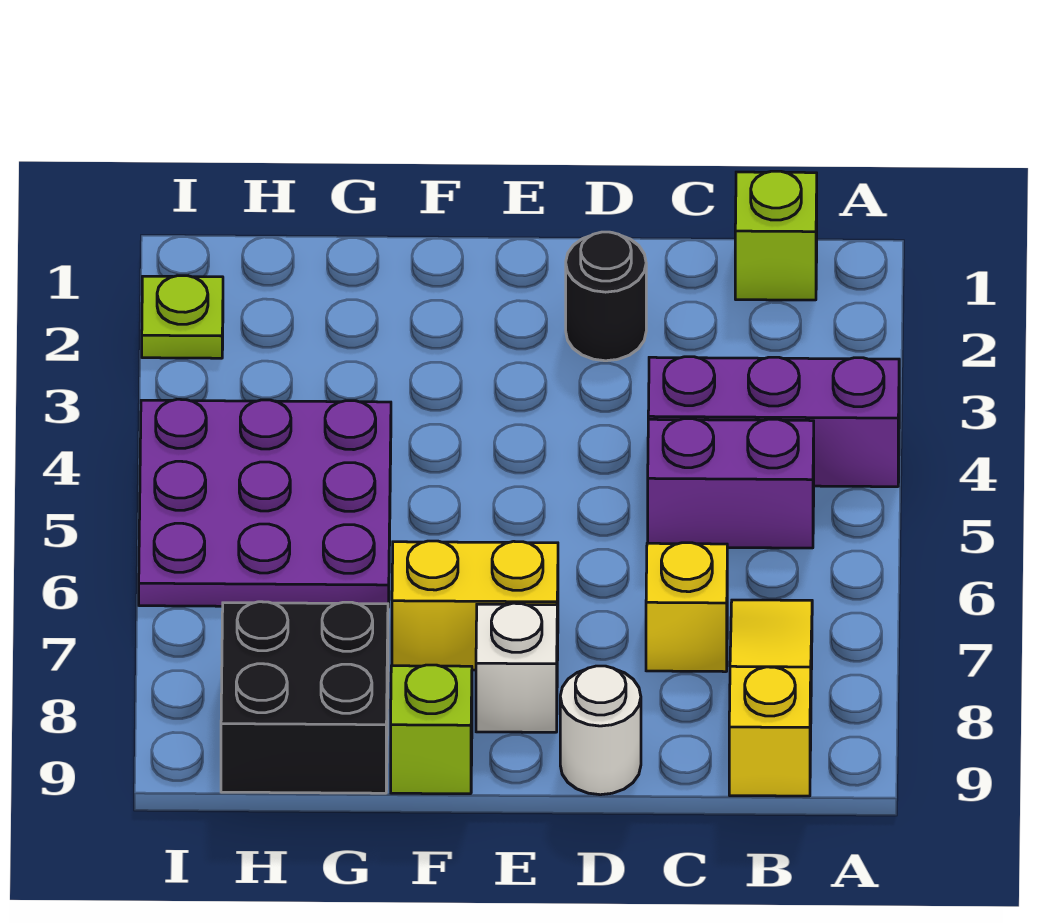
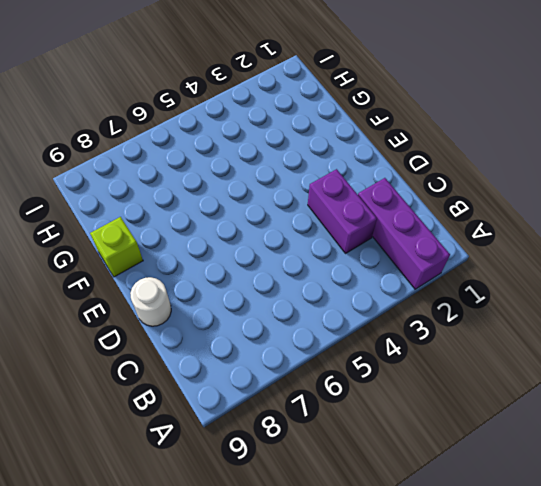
purple 1x3 brick [358,178,450,289] -> purple 1x3 brick moved to [648,357,899,487]
purple 1x2 brick [308,169,377,253] -> purple 1x2 brick moved to [648,419,814,548]
none -> lime 1x1 brick [735,171,817,300]
none -> yellow 1x3 slope [729,600,812,796]
none -> yellow 1x1 brick [646,543,727,672]

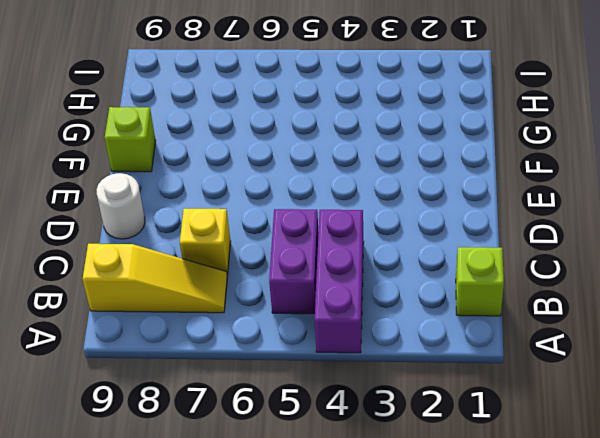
none -> black 1x1 round brick [566,232,646,361]
none -> yellow 1x2 brick [392,541,558,670]
none -> white 1x1 brick [476,603,557,732]

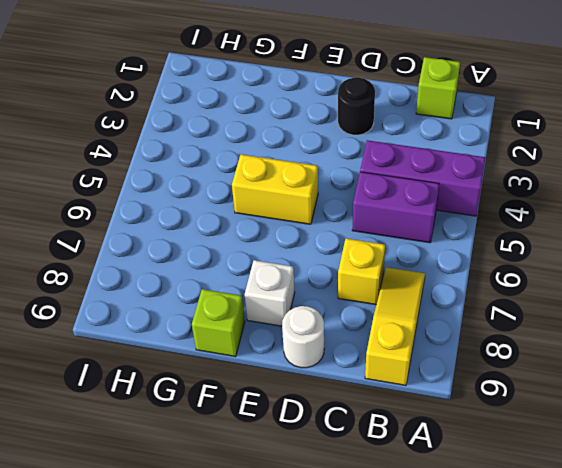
yellow 1x2 brick [232,154,318,224] -> yellow 1x2 brick moved to [392,541,558,670]
none -> purple 3x3 plate [139,399,391,607]
none -> black 2x2 brick [221,602,388,793]
none -> lime 1x1 plate [142,276,223,358]

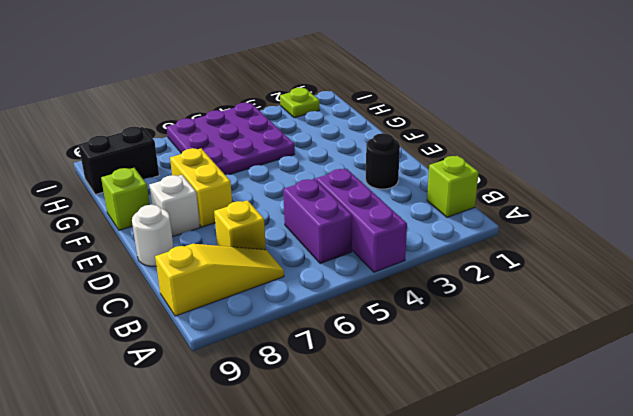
black 1x2 brick [79,127,159,195] -> black 2x2 brick [221,602,388,793]

